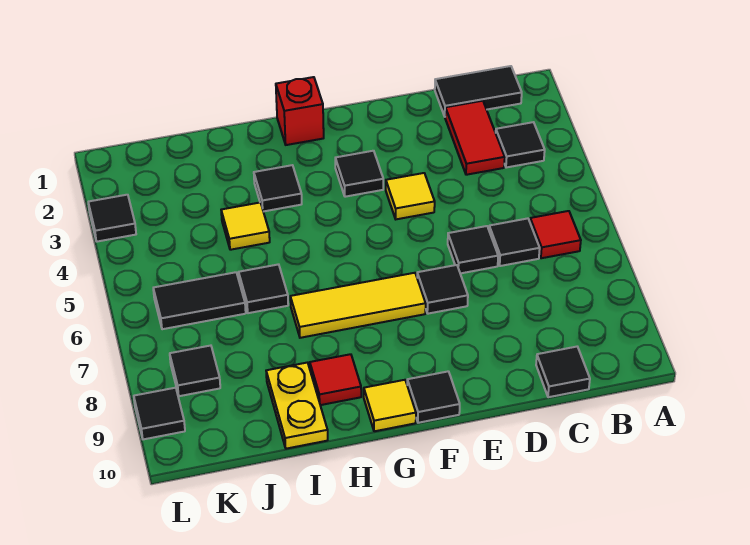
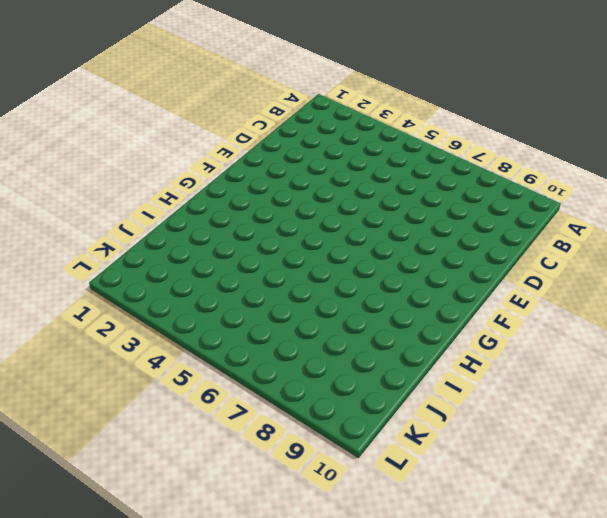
none -> black 1x2 tile [435,66,522,116]
none -> black 1x1 tile [496,122,545,168]
none -> red 1x1 tile [530,211,581,258]

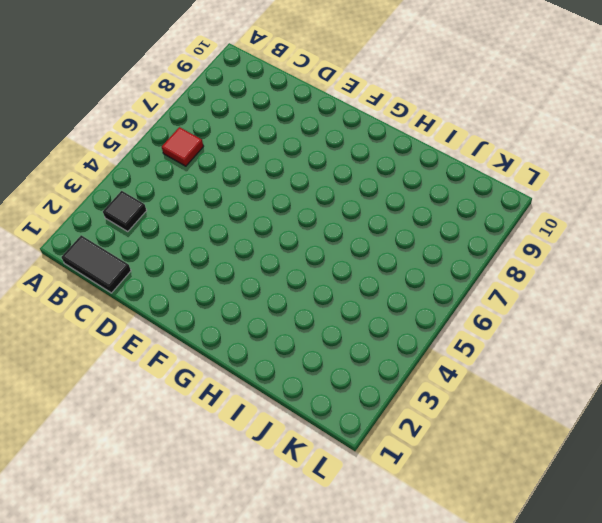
none -> red 1x2 tile [445,101,505,175]
none -> black 1x1 tile [489,218,540,266]
none -> black 1x1 tile [536,347,590,397]

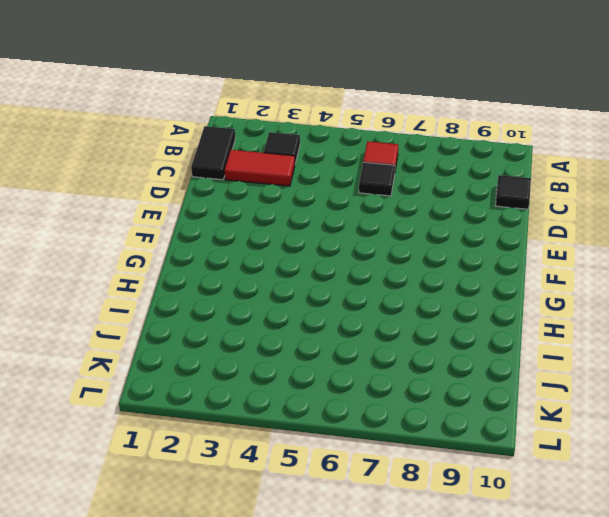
none -> black 1x1 tile [448,226,498,273]
none -> yellow 1x1 tile [386,173,435,219]
none -> black 1x1 tile [417,265,468,314]

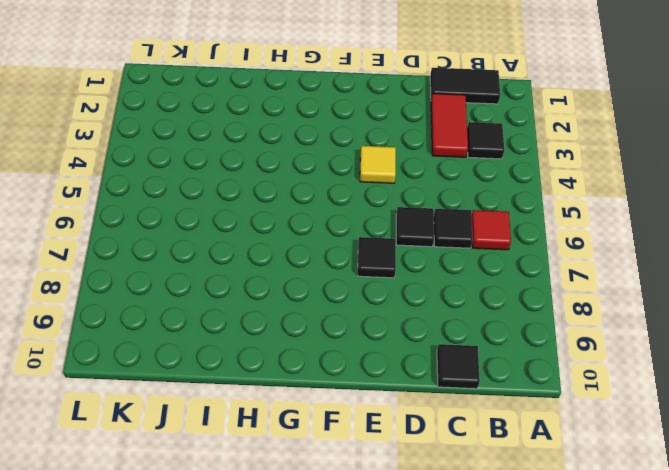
none -> black 1x1 tile [335,151,383,197]
none -> yellow 1x3 tile [290,273,426,338]
none -> black 1x1 tile [407,371,460,423]

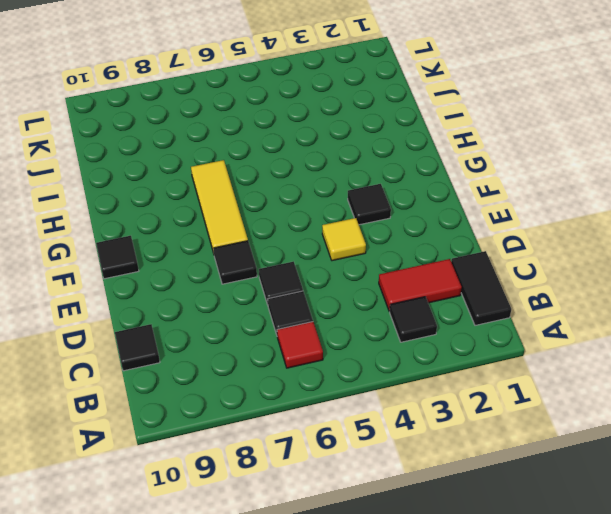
none -> red 1x1 brick [276,77,324,145]
none -> yellow 1x1 tile [364,380,416,431]
none -> black 1x1 tile [254,165,302,212]

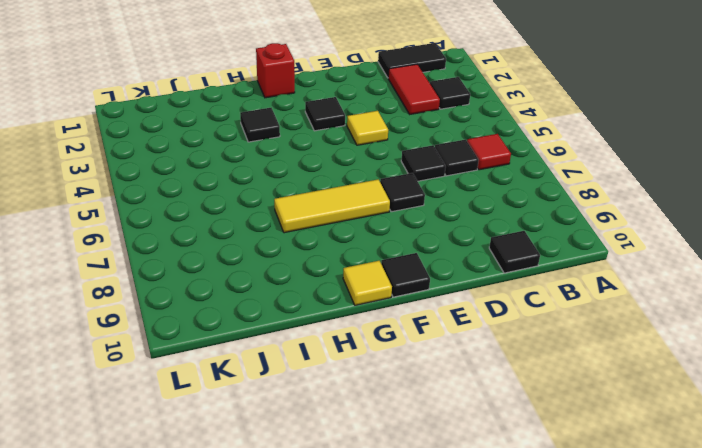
none -> red 1x1 tile [310,354,361,405]
none -> yellow 1x1 tile [221,203,270,250]
none -> black 1x1 tile [239,264,288,313]

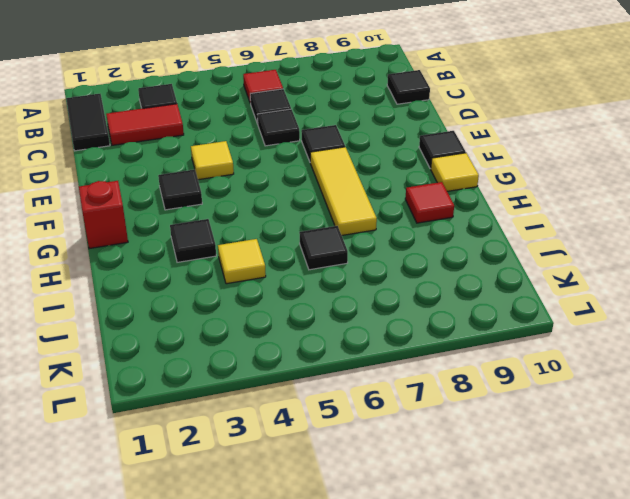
none -> yellow 1x2 plate [266,363,328,449]
none -> black 1x2 tile [153,272,246,329]
none -> black 1x1 tile [170,346,220,396]

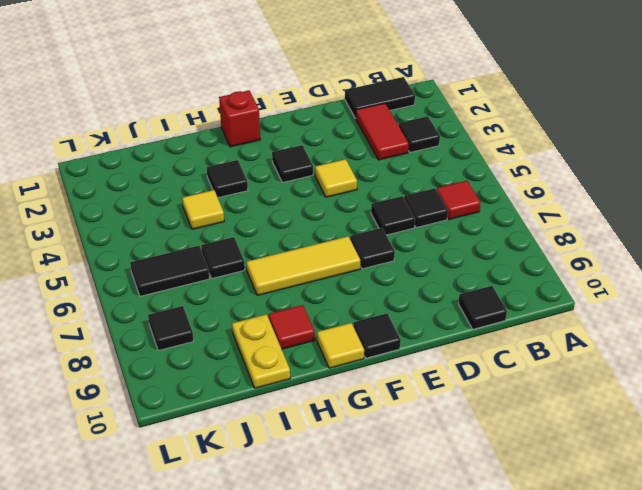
none -> black 1x1 tile [88,195,136,242]
none -> black 1x1 tile [134,388,185,439]

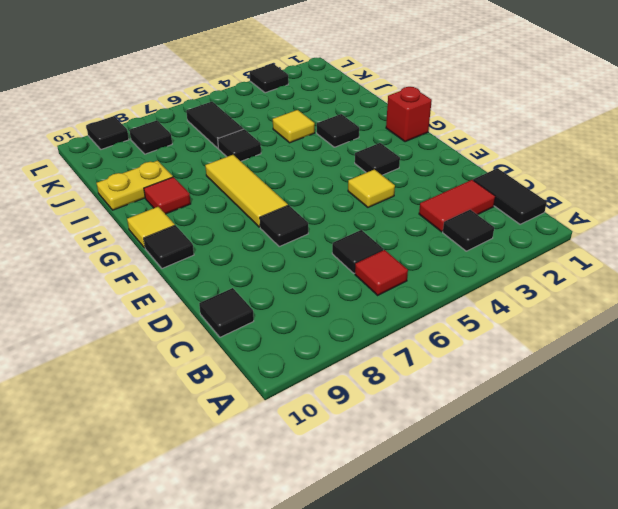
none -> black 1x1 tile [448,226,498,273]

